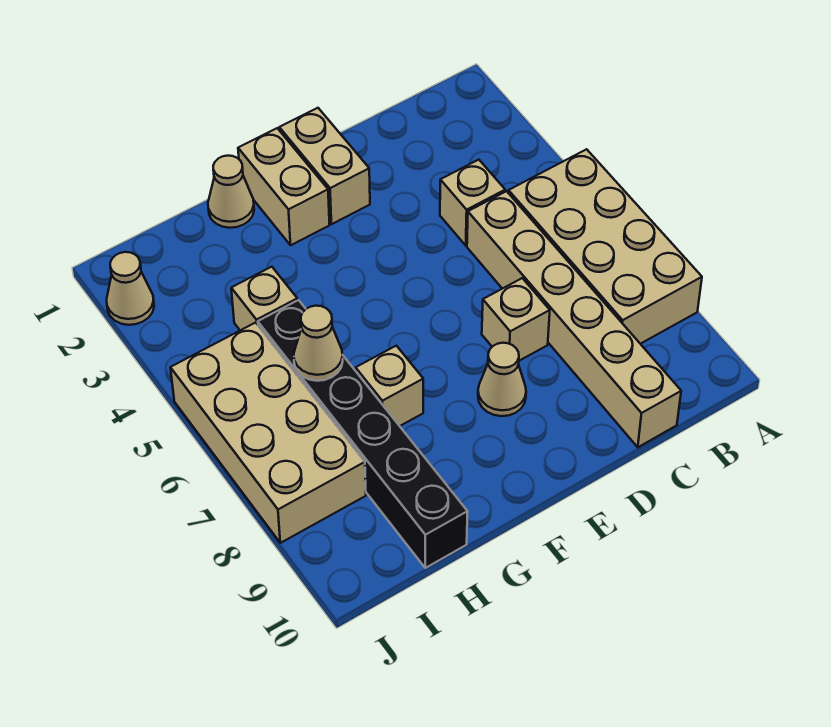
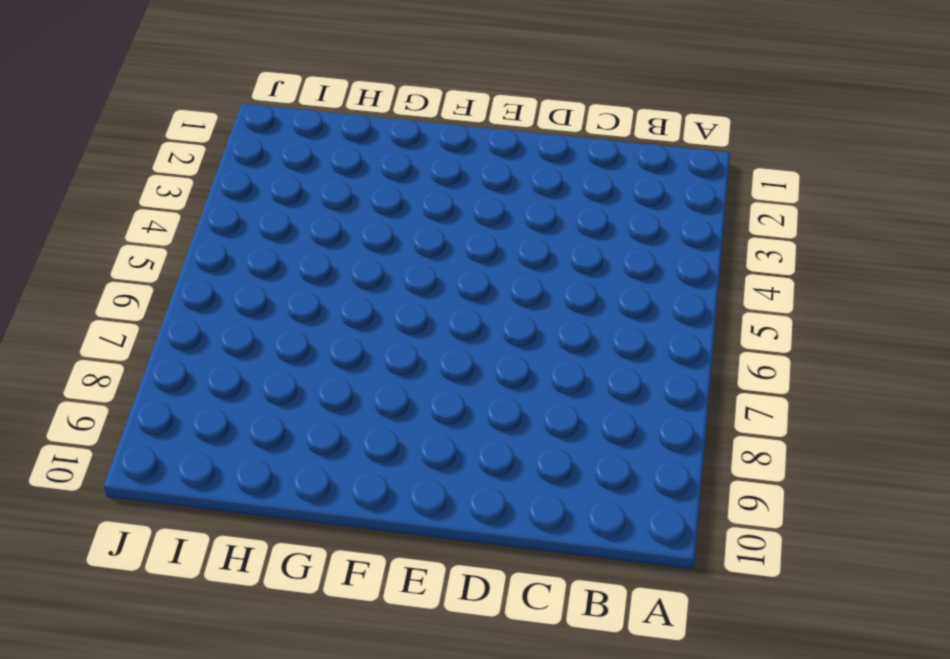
none -> tan 2x4 brick [508,149,702,344]
none -> tan 1x1 brick [440,160,505,245]
none -> tan 1x6 brick [467,191,681,447]

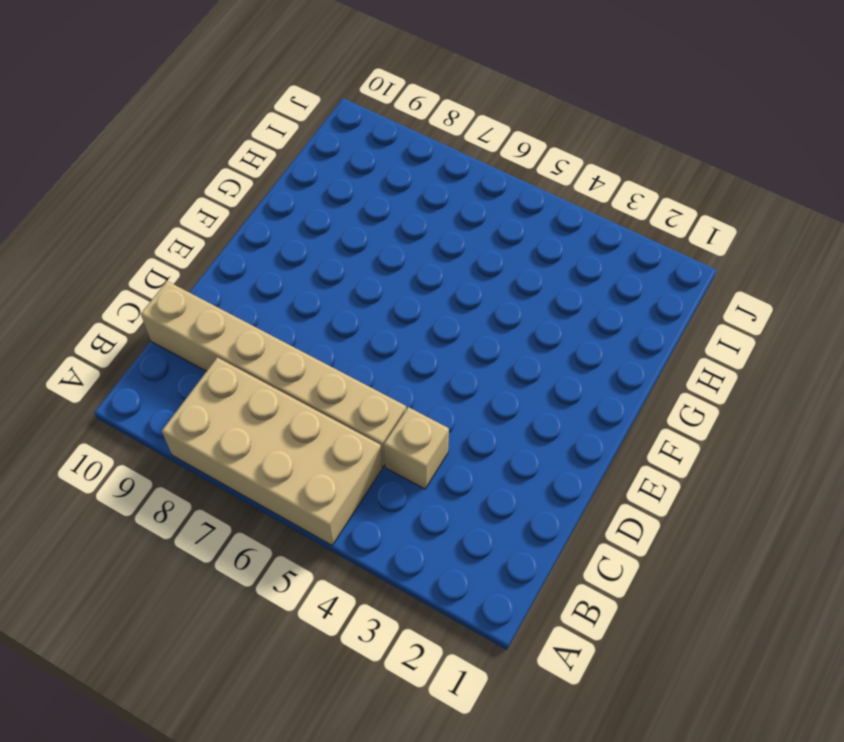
none -> tan 1x1 brick [482,278,550,361]
none -> tan 1x2 brick [279,108,370,224]
none -> tan 1x1 cone [478,343,526,416]

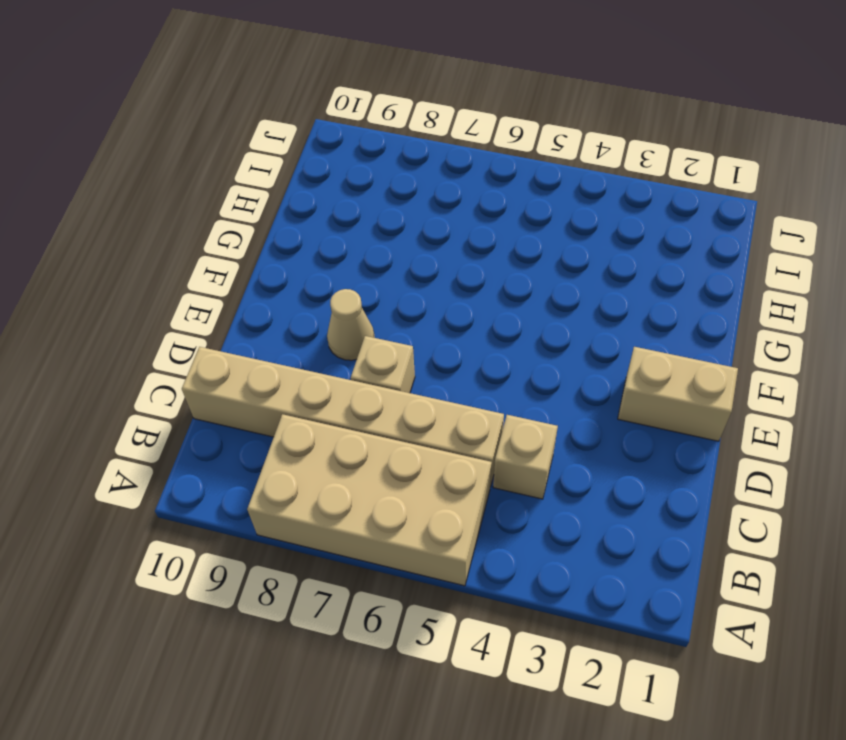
none -> tan 1x2 brick [238,128,330,245]
none -> tan 1x1 cone [208,156,254,228]
none -> tan 1x1 brick [356,346,423,426]

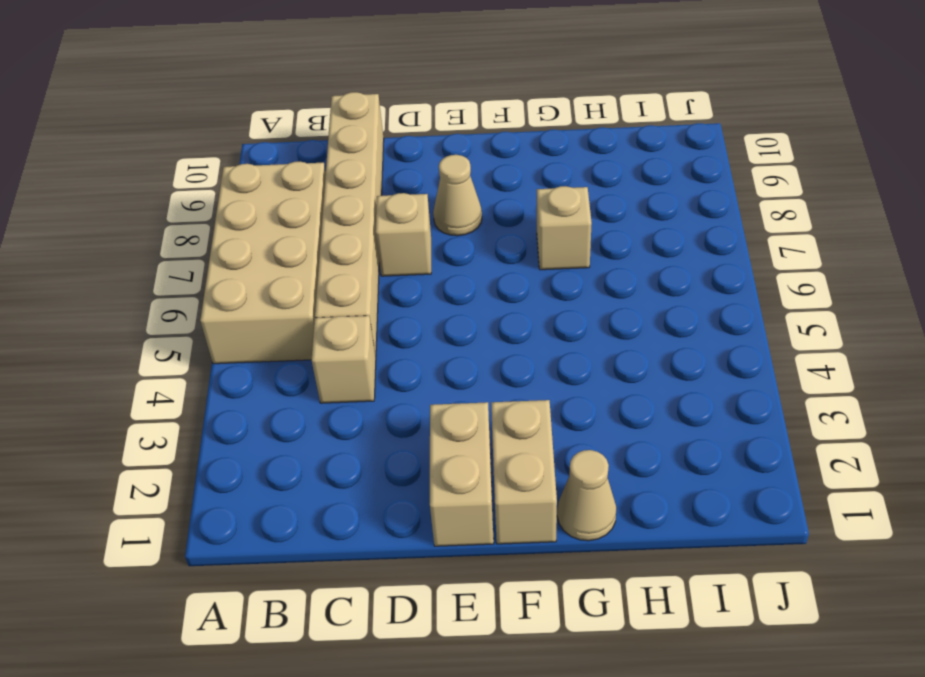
none -> tan 1x1 brick [231,267,297,330]
none -> black 1x6 brick [258,300,468,568]
none -> tan 2x4 brick [170,323,366,543]

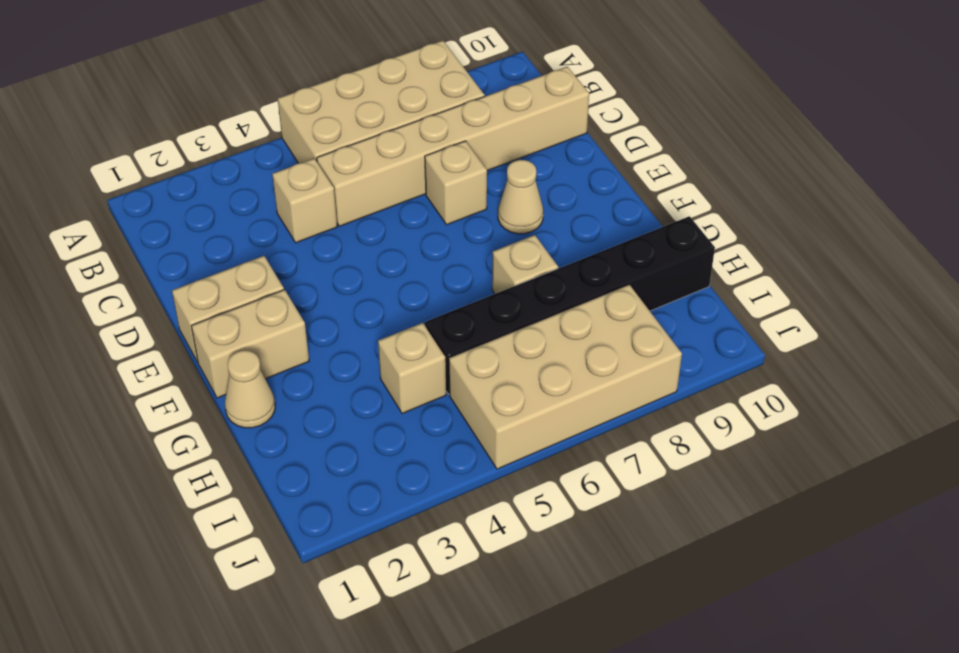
none -> tan 1x1 cone [107,252,154,325]
none -> tan 1x1 cone [294,306,343,381]

